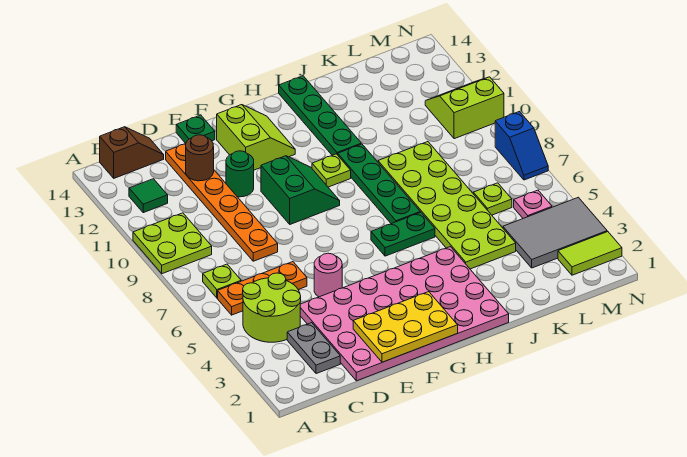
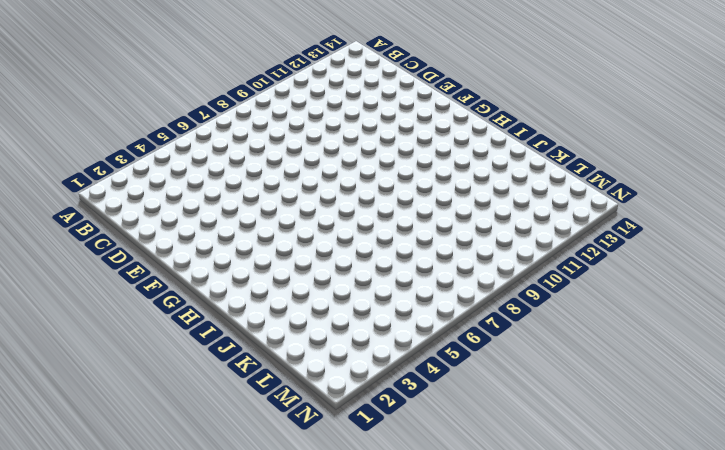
none -> lime 2x2 plate [133,213,212,274]
none -> lime 2x2 round brick [243,273,301,342]
none -> orange 1x3 plate [218,262,307,315]

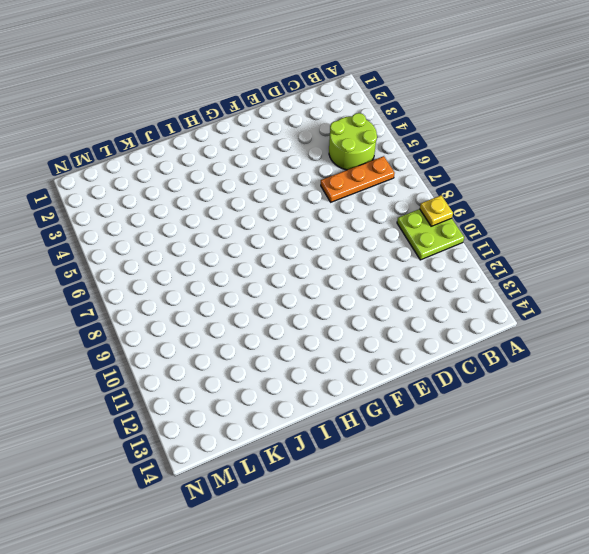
yellow 1x1 plate [420,195,453,226] -> none
none -> lime 1x1 plate [203,264,241,298]
none -> green 1x1 tile [129,179,168,213]
none -> brown 1x2 slope [100,127,164,178]

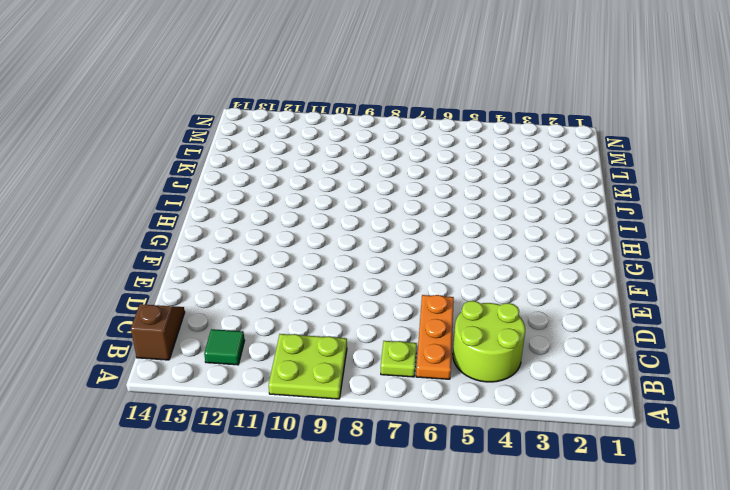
none -> grey 1x2 plate [287,323,340,374]
none -> pink 4x6 plate [300,247,509,381]
none -> orange 1x6 plate [166,144,278,261]

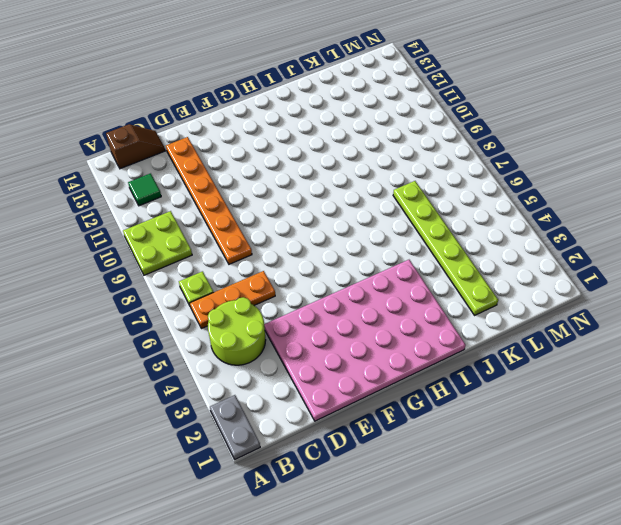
grey 1x2 plate [210,395,260,459] -> grey 1x2 plate moved to [287,323,340,374]
lime 1x6 plate [393,181,498,315] -> lime 2x6 plate [378,142,516,269]
none -> pink 1x1 round brick [314,253,342,297]
none -> green 1x1 round brick [226,151,254,197]
none -> green 1x1 plate [176,115,215,143]

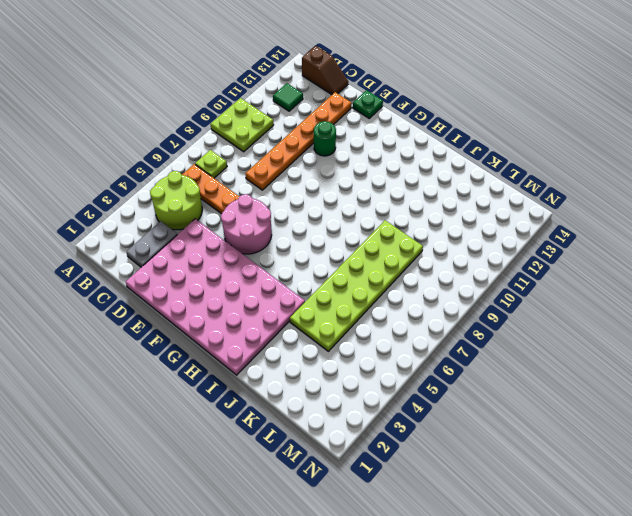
pink 2x2 round brick [221,194,272,254] -> pink 1x1 round brick [314,253,342,297]
none -> green 2x2 slope [261,156,340,224]
none -> lime 2x2 slope [217,105,295,170]
none -> green 1x2 plate [371,212,435,256]

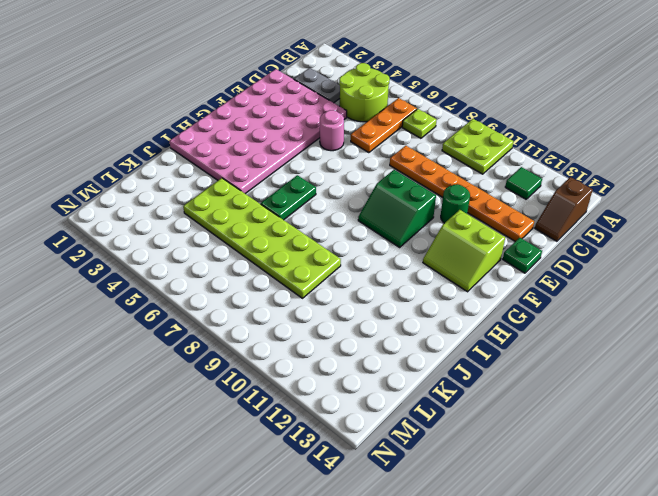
none -> lime 1x1 plate [312,154,351,187]
none -> green 1x4 plate [338,144,420,224]
none -> green 1x4 plate [279,76,361,155]

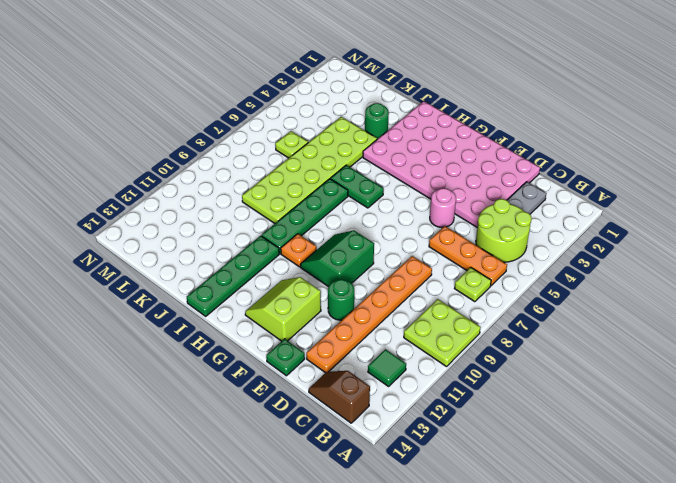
orange 1x1 plate [281,234,316,267] -> lime 1x1 plate [312,154,351,187]
green 1x1 round brick [365,103,389,139] -> none
none -> grey 2x3 tile [503,197,607,268]
none -> lime 1x2 tile [558,232,622,275]
none -> pink 1x1 plate [514,190,552,218]

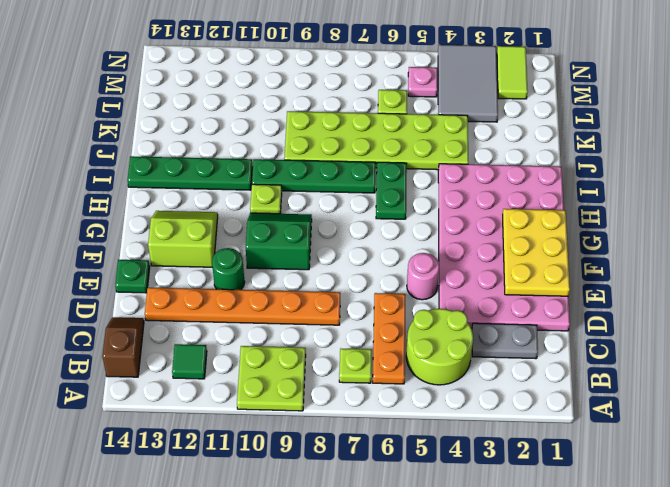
none -> lime 2x2 slope [425,77,504,139]
none -> blue 1x2 slope [495,112,548,180]
none -> brown 1x1 round brick [186,135,214,181]

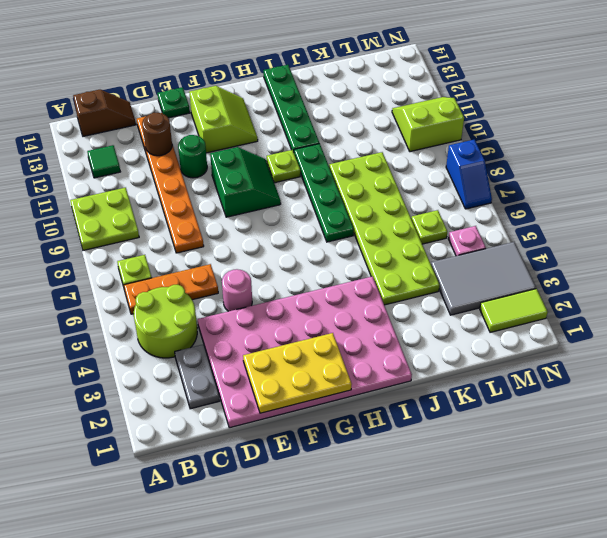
none -> green 1x2 plate [371,212,435,256]

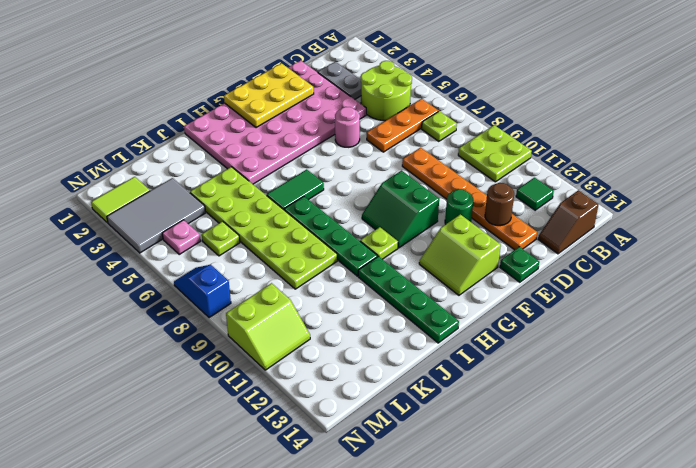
green 1x2 tile [267,169,324,210] -> green 1x2 plate [371,212,435,256]

